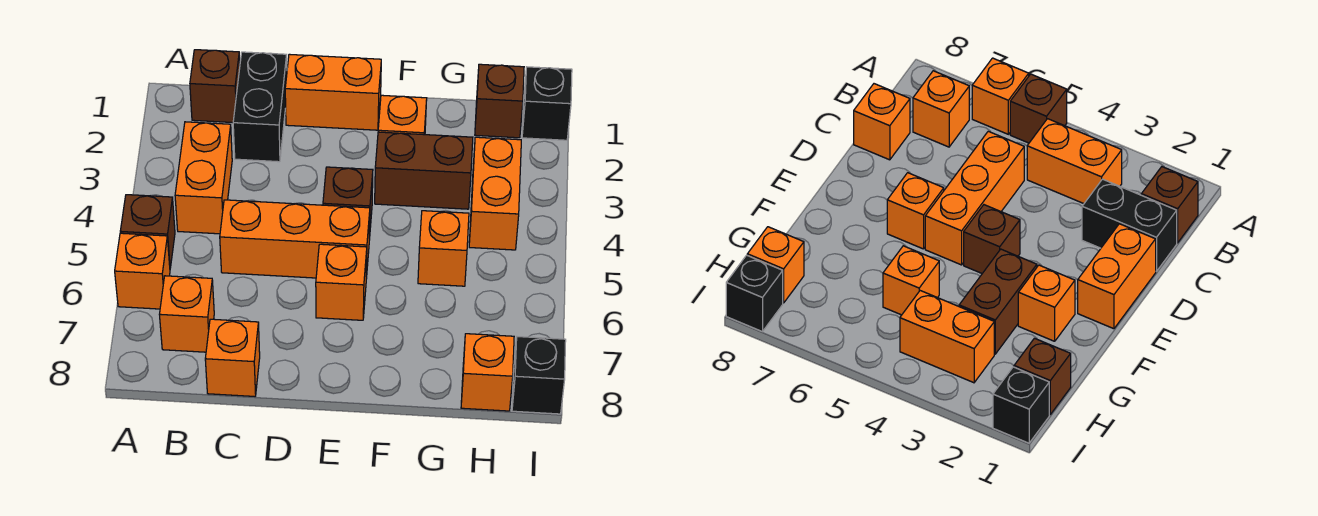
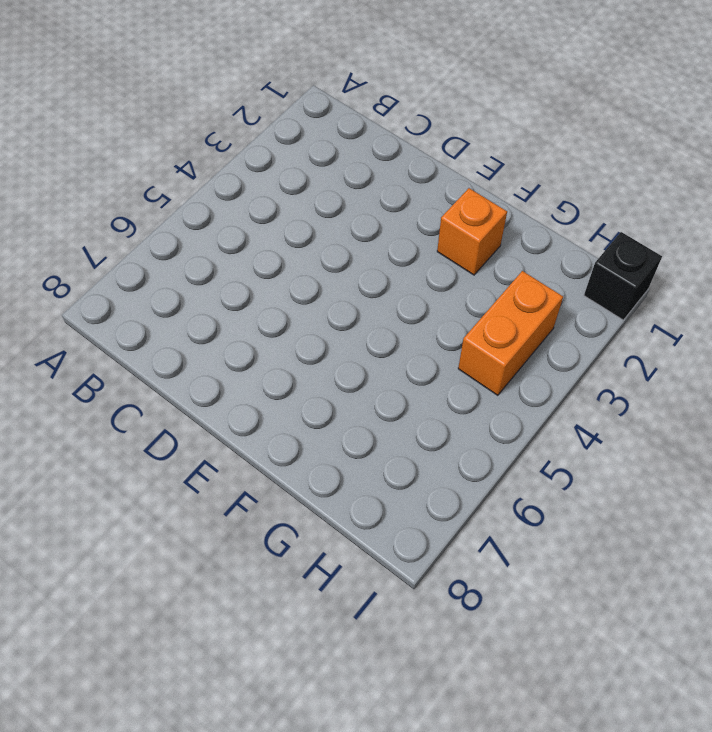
none -> brown 1x1 brick [120,195,175,268]
none -> orange 1x1 brick [115,233,170,309]
none -> brown 1x1 brick [190,50,240,123]

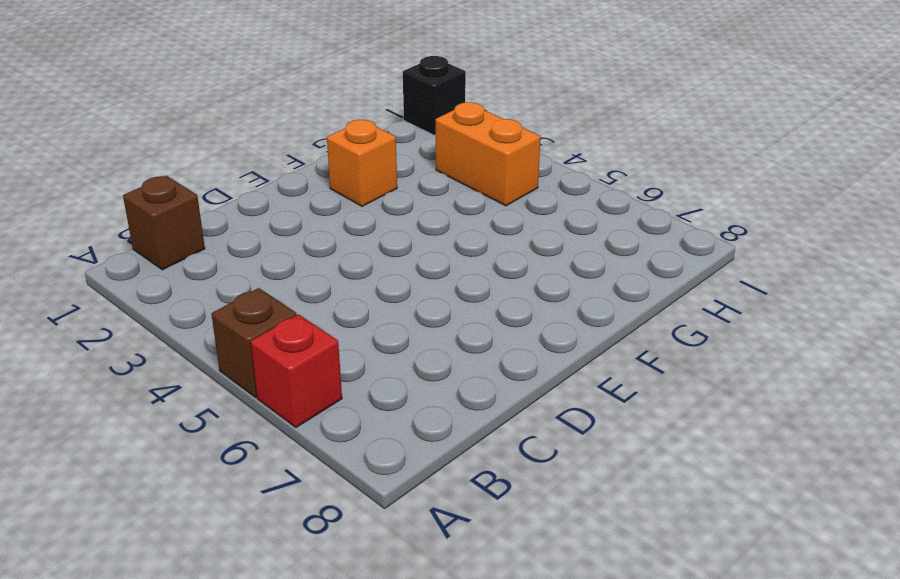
red 1x1 brick [251,314,342,428] -> orange 1x1 brick [115,233,170,309]
none -> orange 1x2 brick [175,122,232,234]
none -> orange 1x1 brick [159,276,214,352]
none -> black 1x2 brick [233,52,287,162]

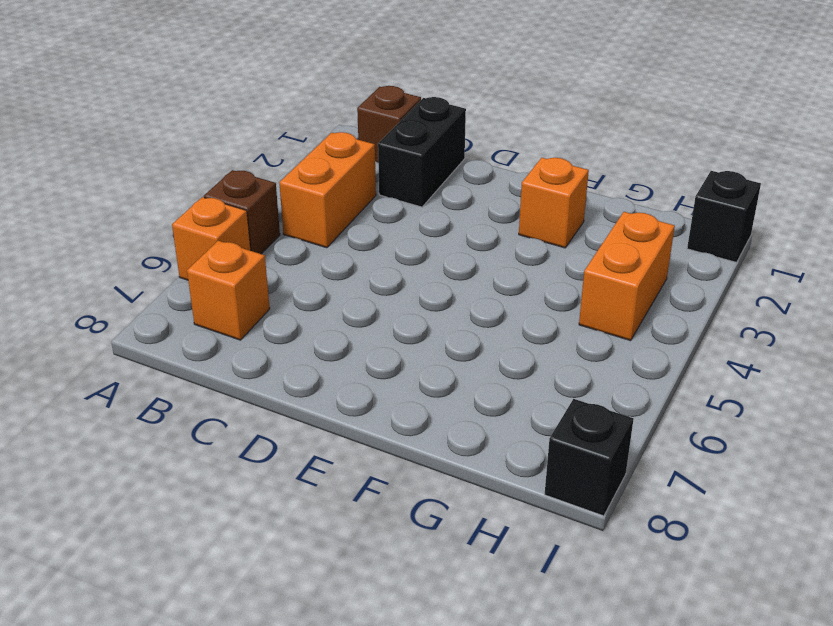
none -> orange 1x3 brick [220,200,370,279]
none -> orange 1x1 brick [205,319,260,396]
none -> orange 1x2 brick [285,54,381,130]

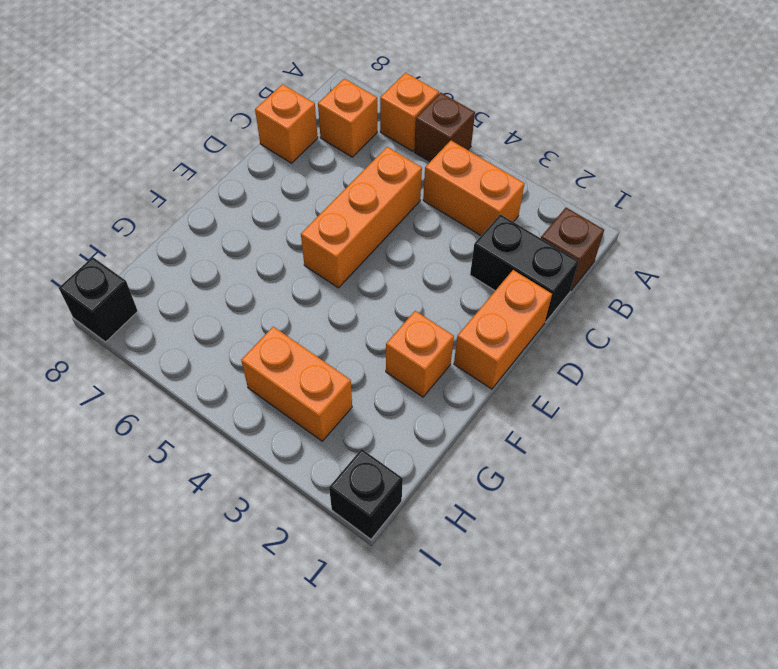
none -> brown 1x1 brick [323,167,373,240]
none -> orange 1x1 brick [316,244,367,320]
none -> brown 1x2 brick [375,132,473,209]

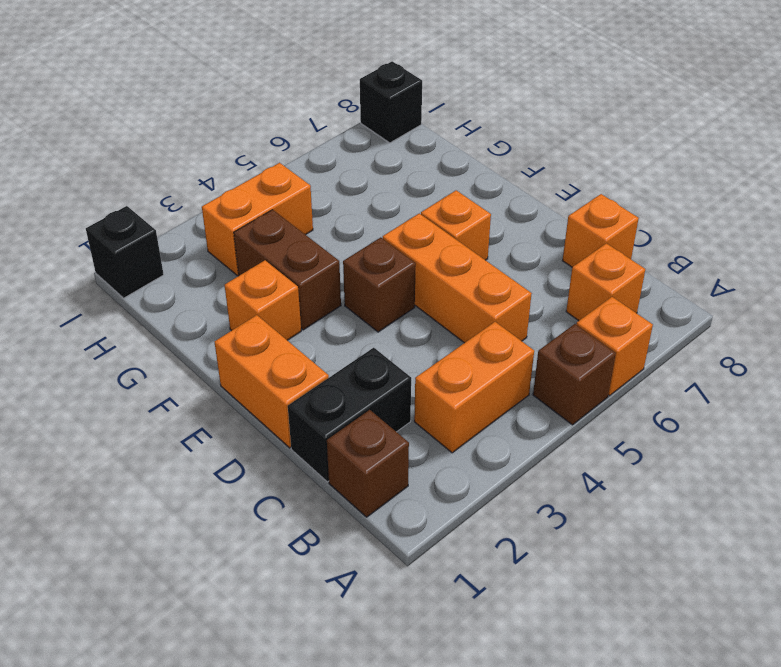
none -> orange 1x1 brick [418,211,469,286]
none -> brown 1x1 brick [475,64,524,138]
none -> orange 1x1 brick [461,334,514,411]

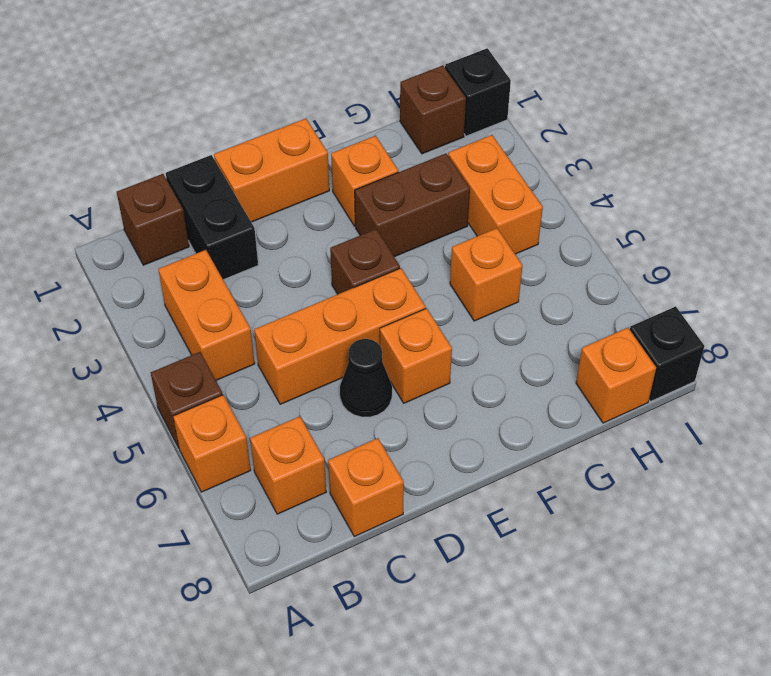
black 1x1 cone [340,339,392,417] -> none

